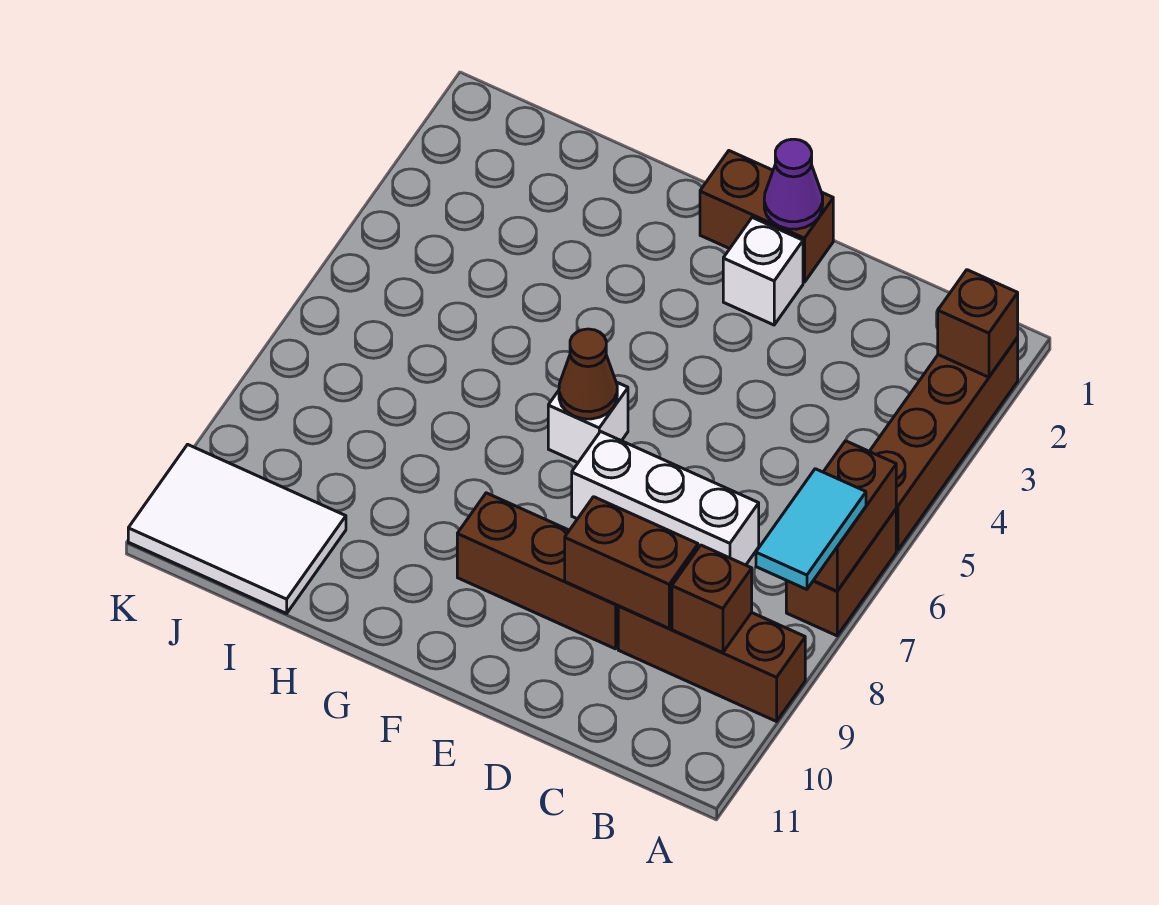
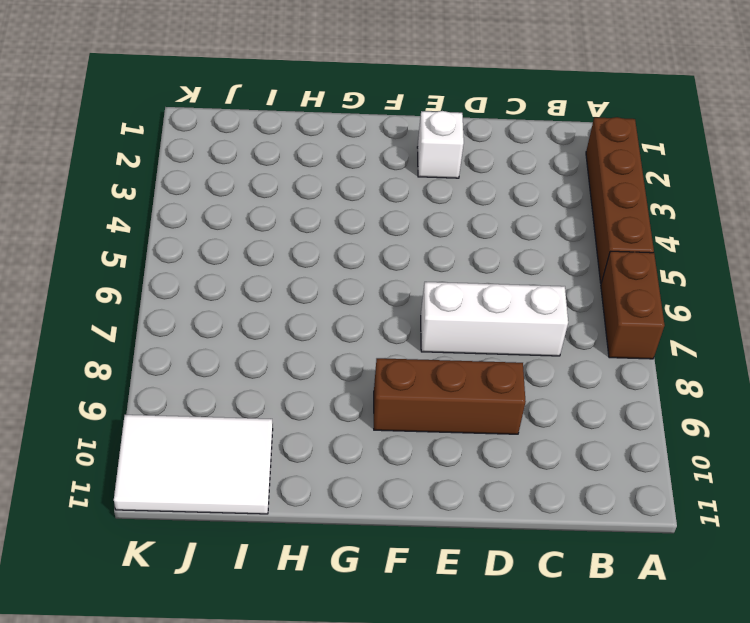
none -> brown 1x3 brick [618,606,805,721]
none -> brown 1x2 brick [700,151,833,282]
none -> white 1x1 brick [548,382,628,462]

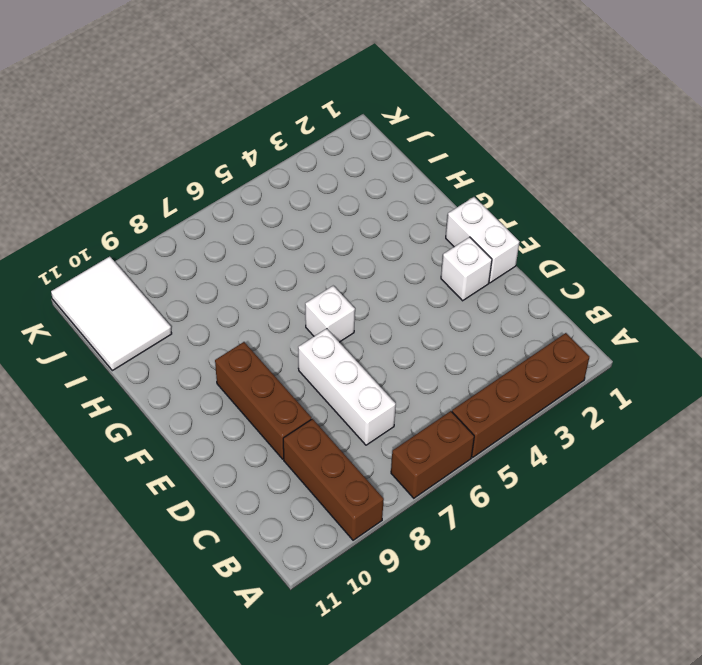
white 1x2 brick [446,197,519,283] -> brown 1x2 brick [700,151,833,282]
none -> brown 1x1 brick [938,270,1018,377]
none -> brown 1x2 brick [813,441,896,591]
none -> brown 1x1 brick [672,545,752,653]

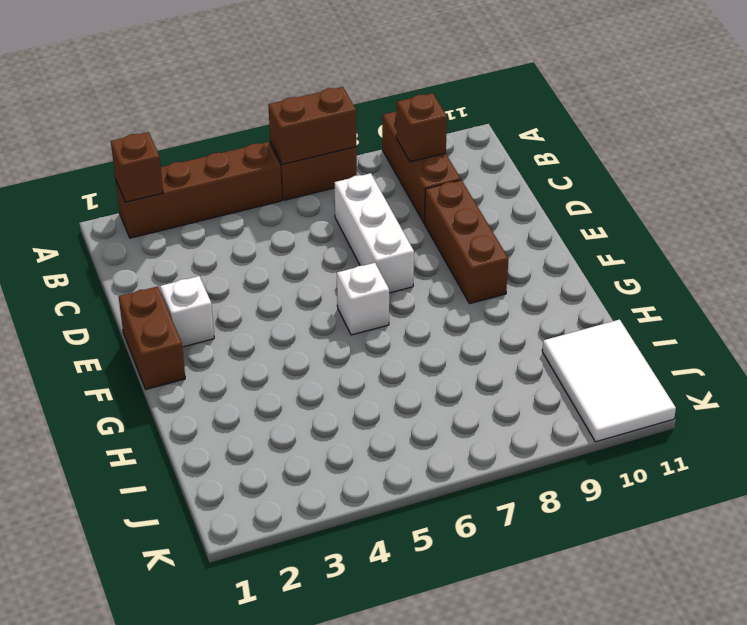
none -> brown 1x2 brick [565,497,698,628]
none -> purple 1x1 cone [764,139,823,229]
none -> brown 1x1 cone [559,329,617,419]

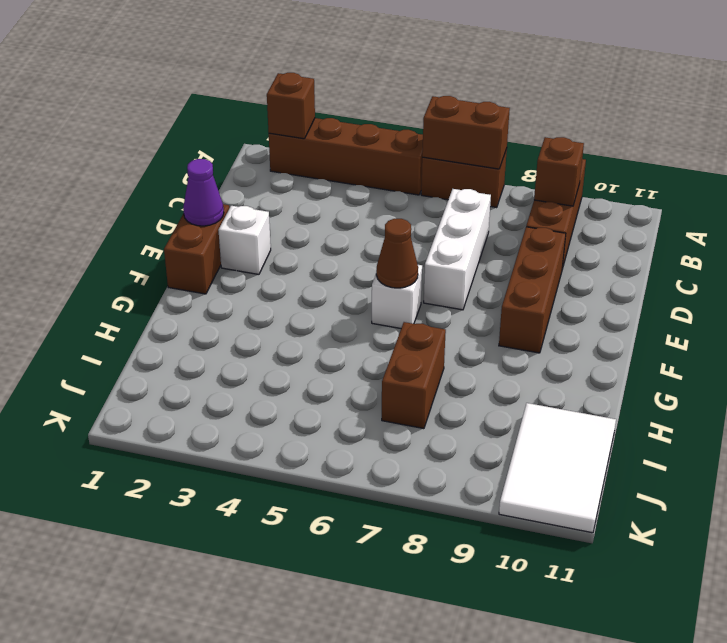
brown 1x2 brick [382,322,446,429] -> brown 1x2 brick moved to [565,497,698,628]
none -> cyan 1x2 tile [756,469,866,589]

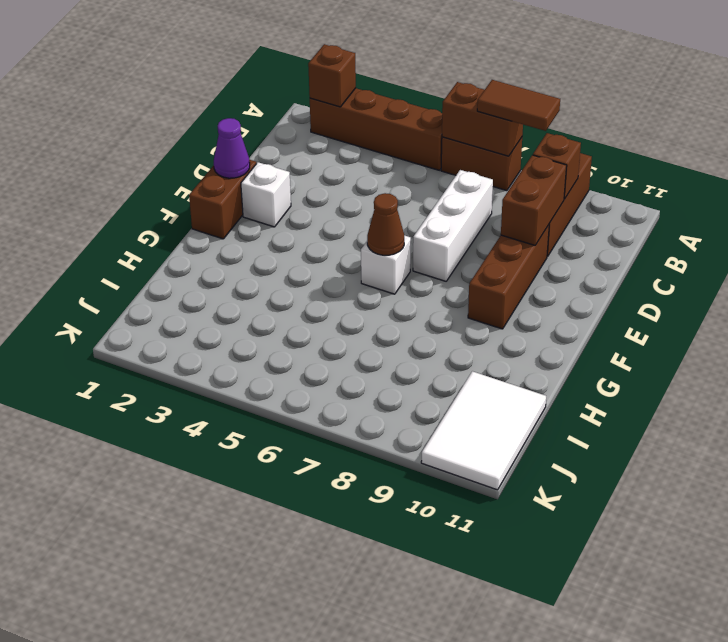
brown 1x2 tile [477,80,560,131] -> cyan 1x2 tile [756,469,866,589]

